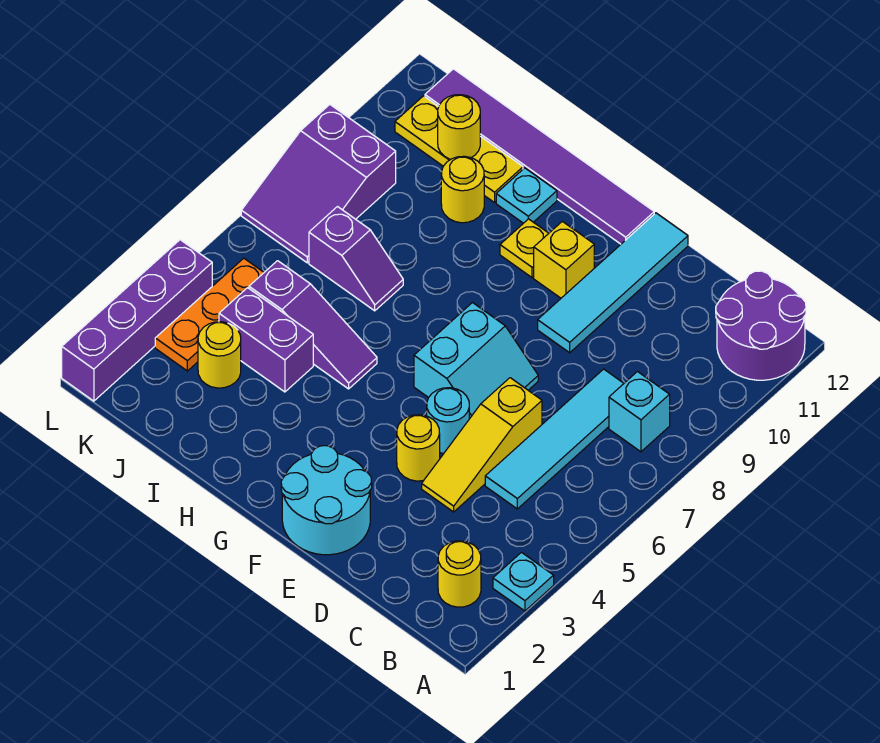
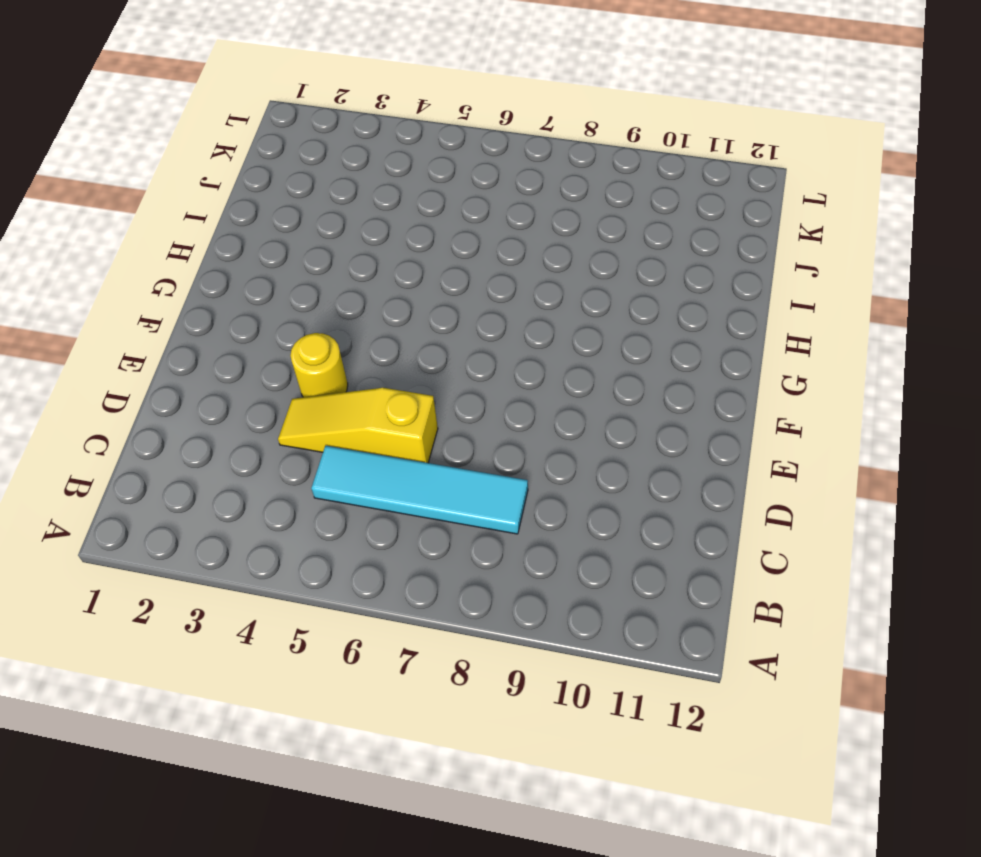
none -> cyan 1x1 plate [493,552,554,611]
none -> purple 2x2 round brick [716,271,806,380]
none -> yellow 1x1 round brick [438,541,481,607]

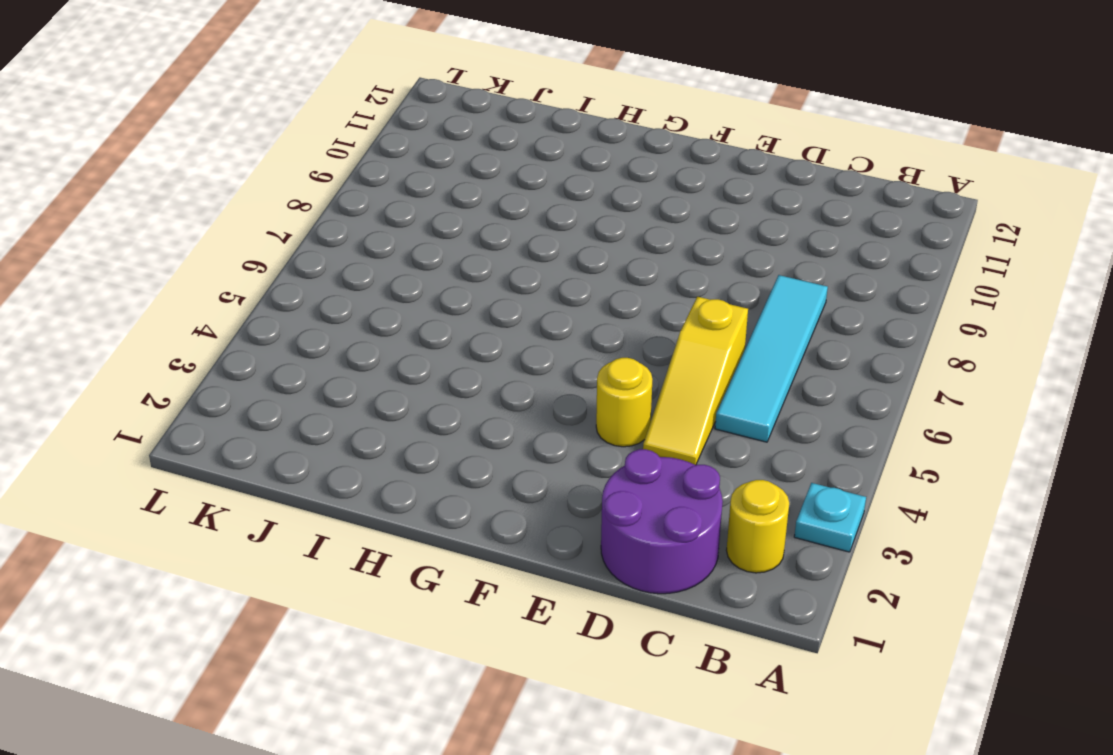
purple 2x2 round brick [601,449,723,594] -> purple 2x2 round brick moved to [716,271,806,380]
none -> cyan 1x1 brick [609,372,670,452]
none -> cyan 2x2 round brick [281,446,372,555]
none -> cyan 1x1 round brick [427,388,469,453]

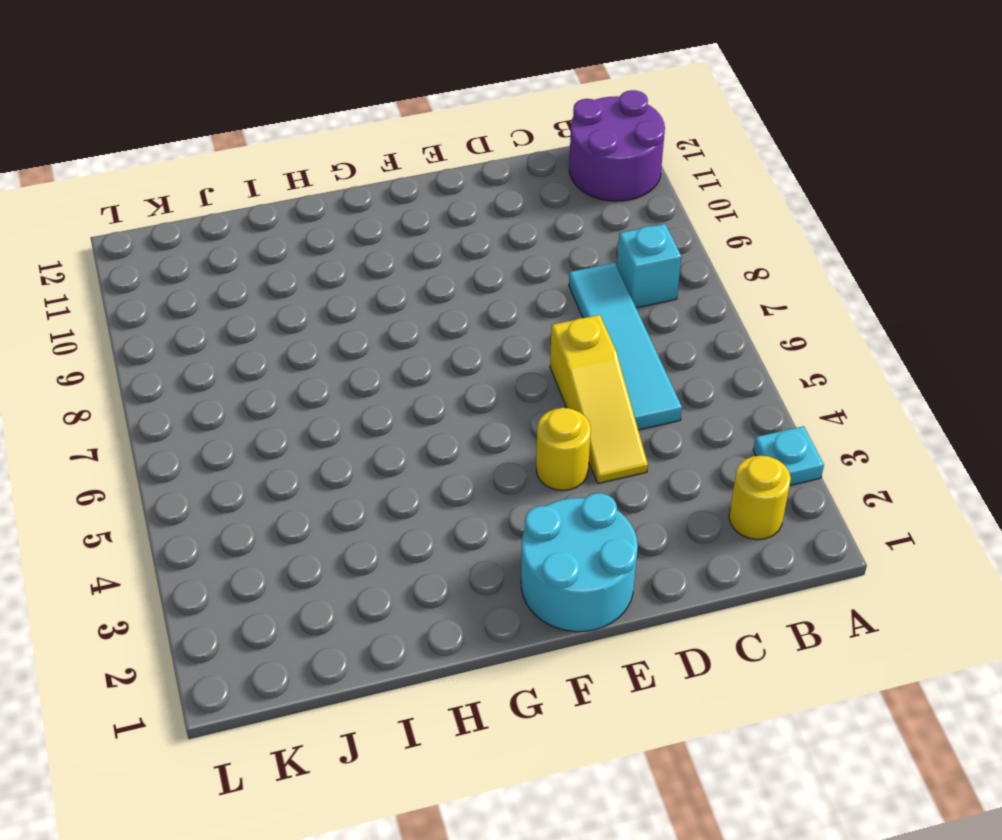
none -> cyan 1x1 round brick [427,388,469,453]
none -> cyan 2x2 slope [414,303,538,419]
none -> cyan 1x4 tile [538,213,688,353]

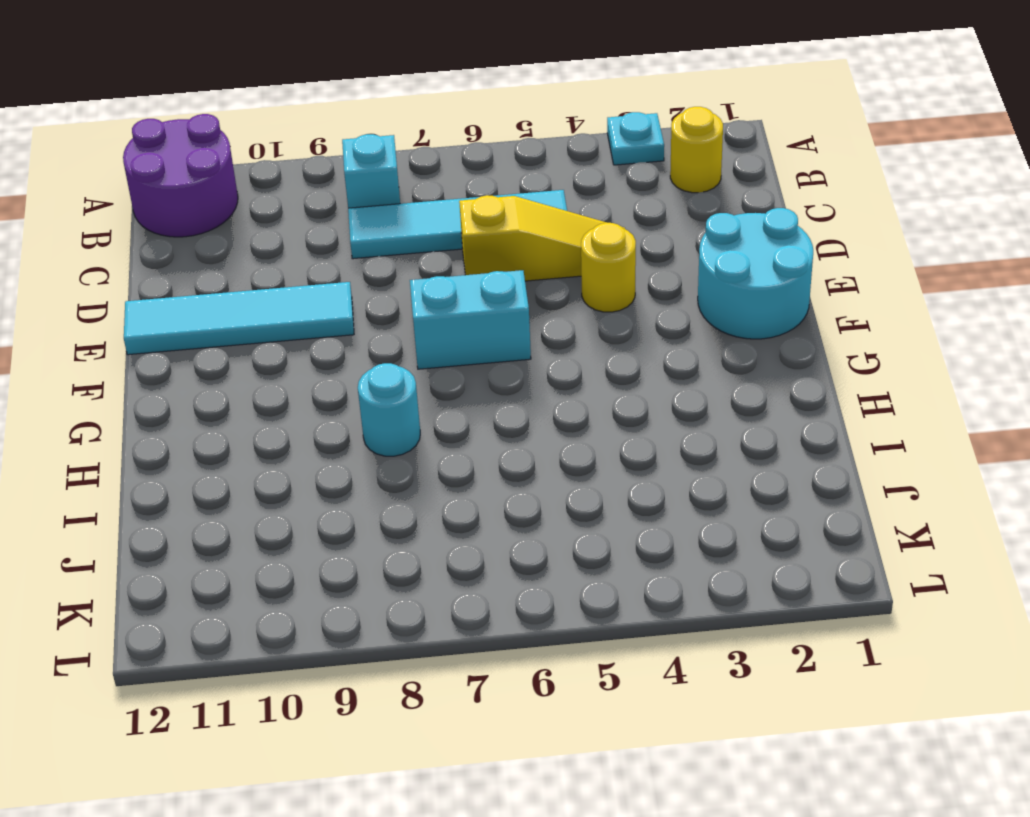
cyan 1x1 round brick [358,363,420,456] -> cyan 1x1 round brick moved to [427,388,469,453]
none -> yellow 1x1 brick [534,221,594,298]
none -> purple 1x6 tile [425,69,654,244]
none -> yellow 1x1 plate [500,219,549,278]

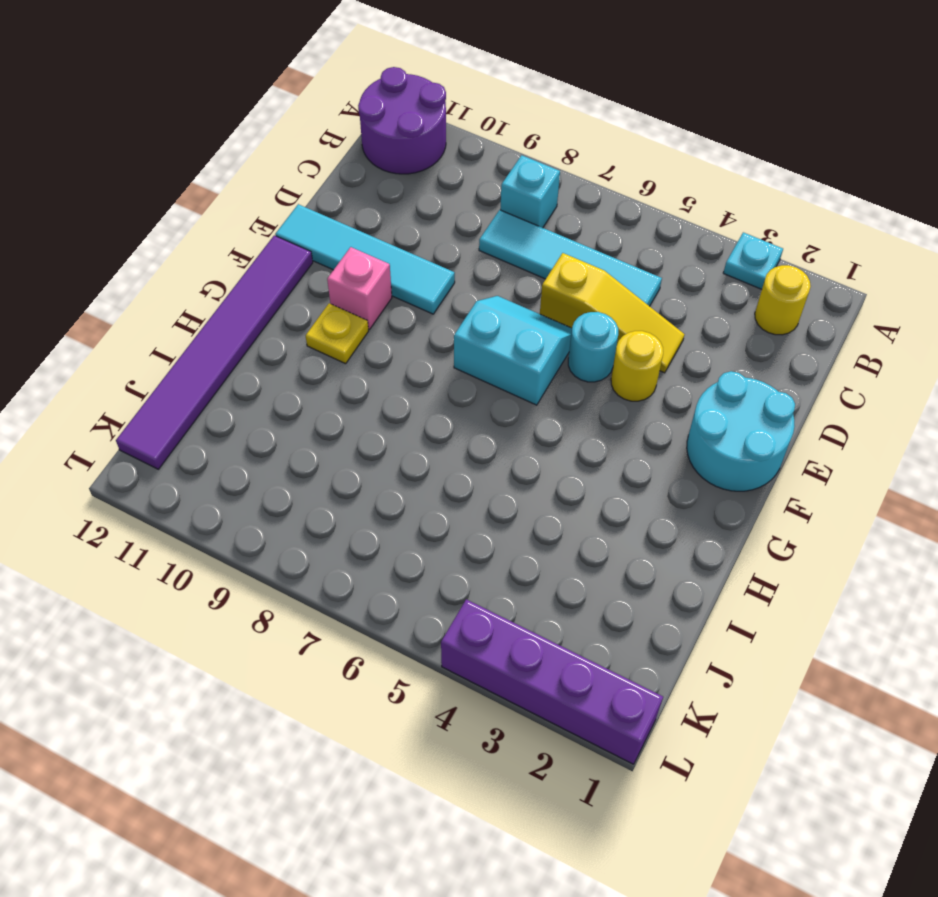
pink 1x1 brick [327,247,392,329] -> yellow 1x1 brick [534,221,594,298]
none -> purple 1x3 slope [249,261,377,389]
none -> cyan 1x1 plate [496,168,557,223]
none -> purple 1x2 brick [219,288,313,392]

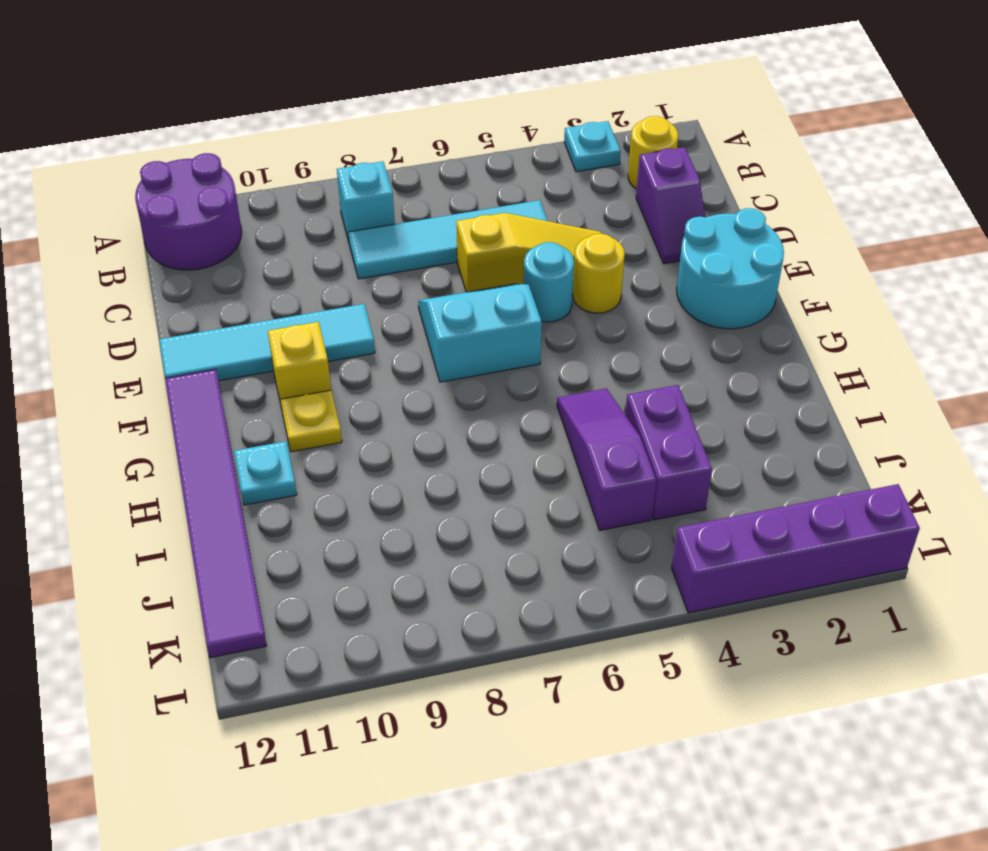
purple 1x2 slope [636,147,705,264] -> purple 1x2 slope turned to [309,207,403,311]
none -> yellow 1x1 round brick [441,156,484,223]
none -> yellow 1x3 plate [395,96,523,203]
none -> yellow 1x1 round brick [198,322,241,388]

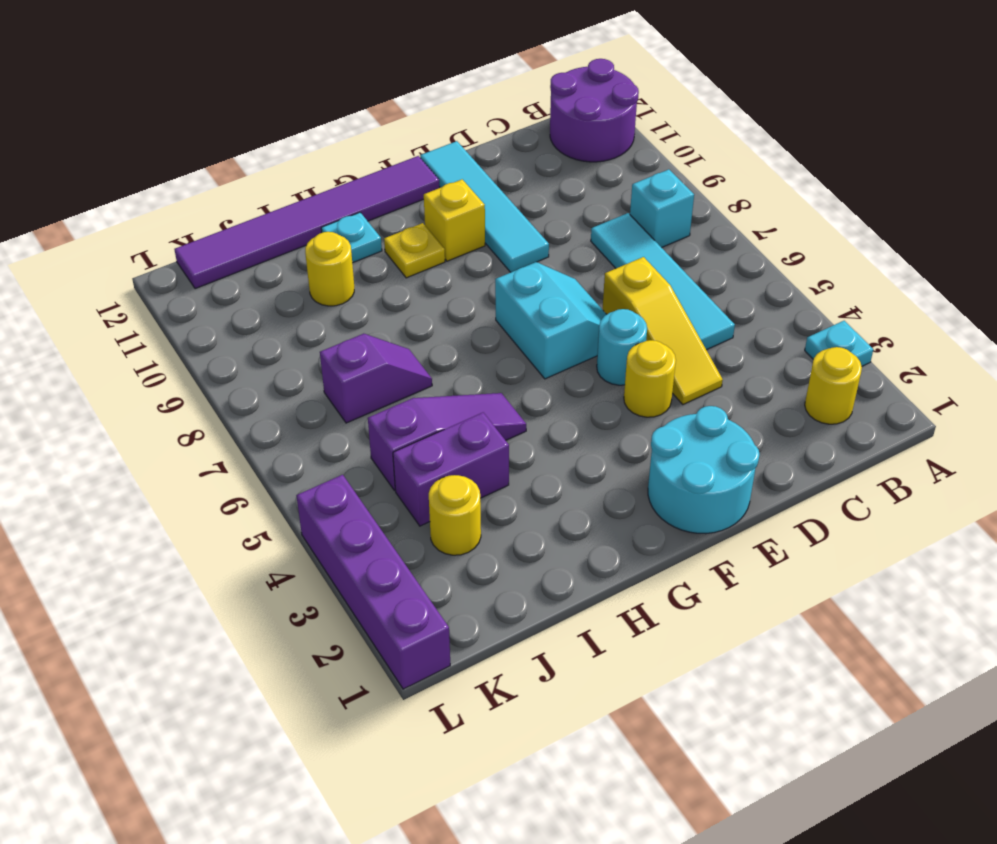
none -> yellow 1x3 plate [395,96,523,203]
none -> orange 1x3 plate [155,258,264,371]
none -> purple 2x3 slope [241,105,396,263]

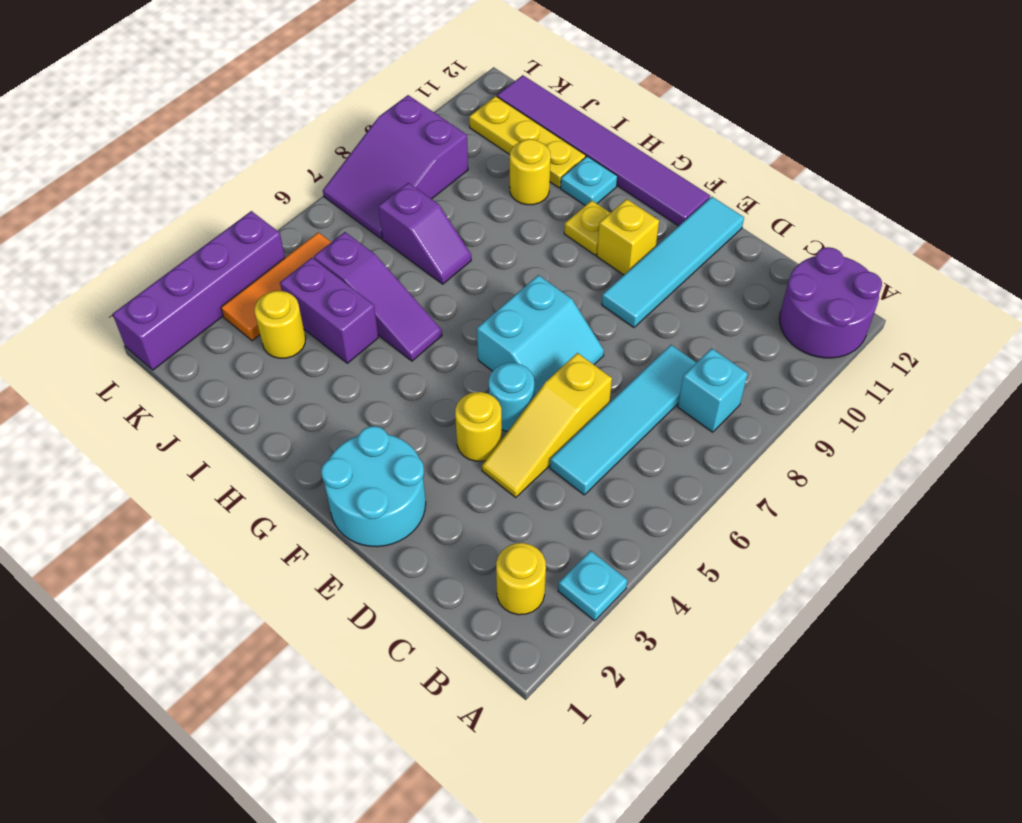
orange 1x3 tile [221,232,331,341] -> orange 1x3 plate [155,258,264,371]
none -> yellow 1x1 round brick [438,95,480,160]

